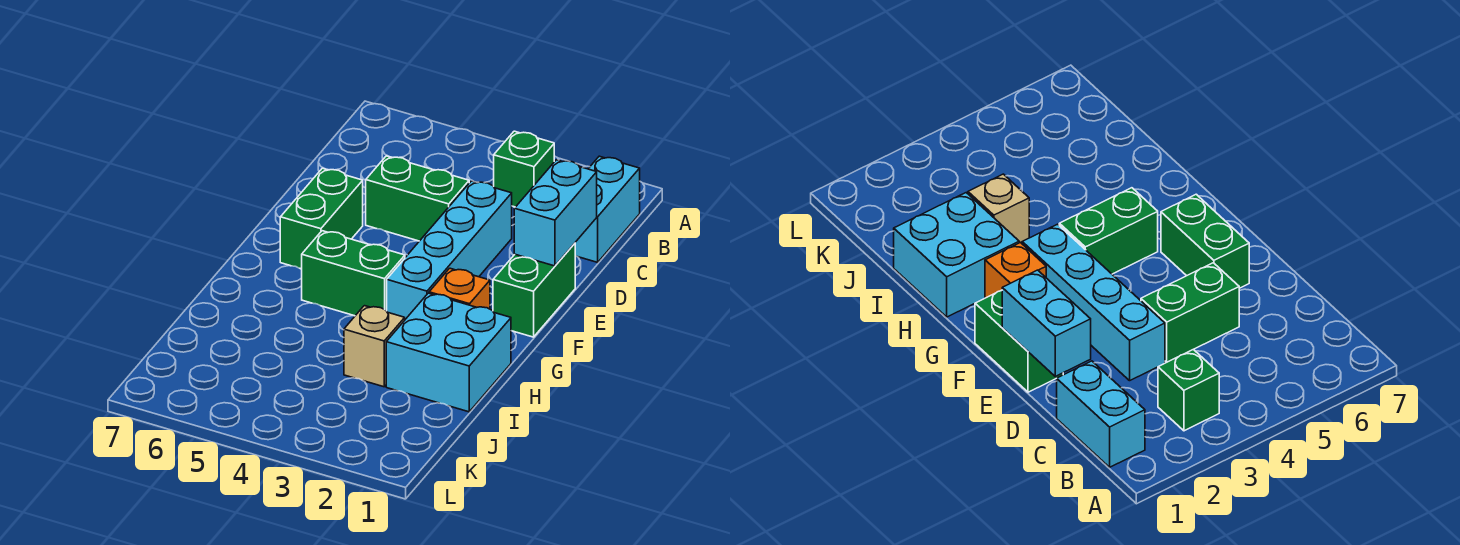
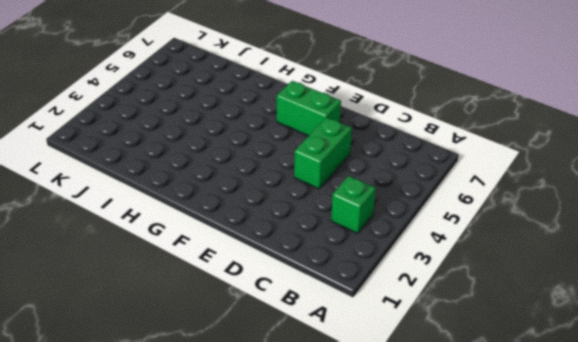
none -> cyan 1x2 brick [575,156,640,262]
none -> cyan 1x4 brick [387,181,512,319]

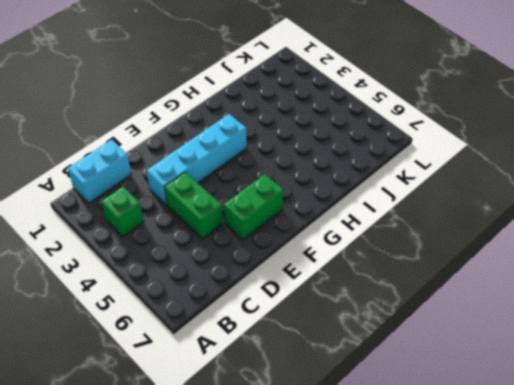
none -> green 1x2 brick [493,243,575,337]
none -> orange 1x1 brick [429,268,490,309]

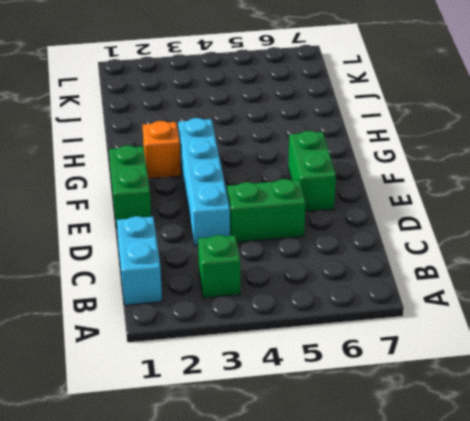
none -> green 1x2 brick [302,231,405,316]
none -> cyan 2x2 brick [386,293,511,412]

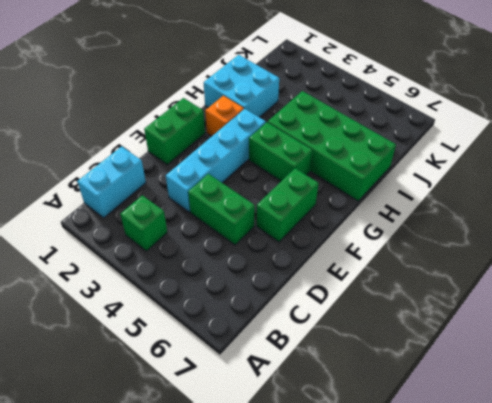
green 2x4 brick [268,91,396,201] -> none
none -> tan 1x1 brick [344,306,405,387]
none -> cyan 1x2 brick [514,160,597,266]

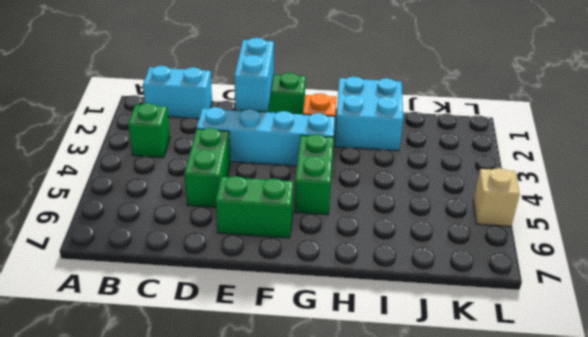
cyan 1x2 brick [234,38,274,111] -> cyan 1x2 brick turned to [514,160,597,266]
tan 1x1 brick [473,168,520,226] -> tan 1x1 brick moved to [344,306,405,387]

